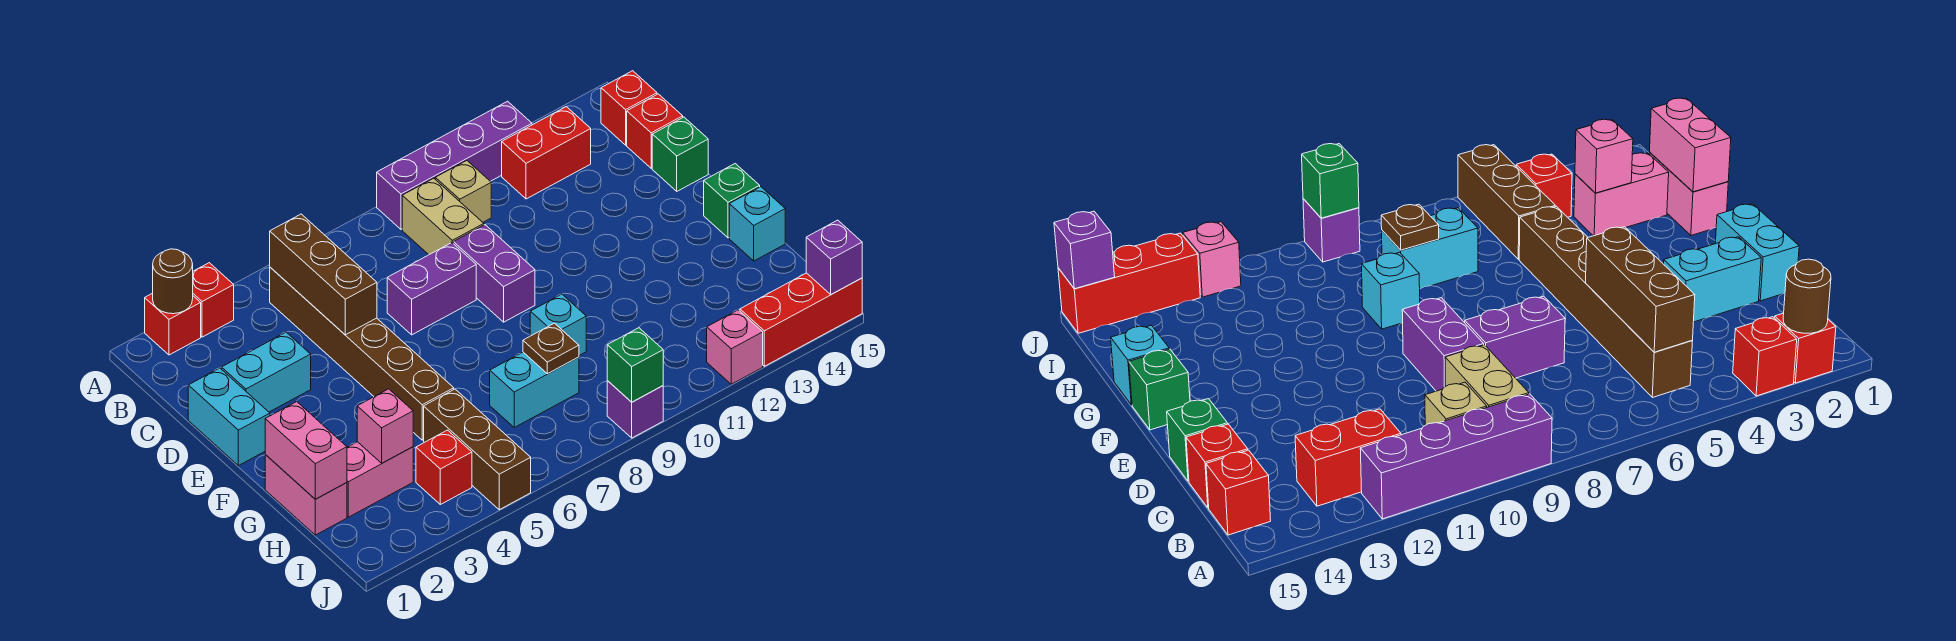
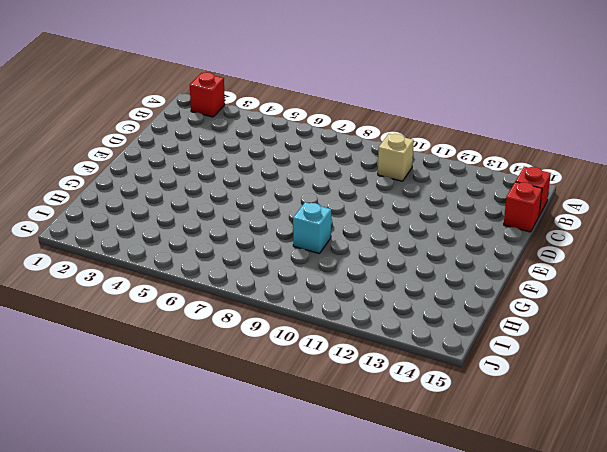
none -> red 1x1 brick [193,263,234,337]
none -> purple 1x4 brick [377,101,532,229]
none -> brown 1x6 brick [270,267,454,440]
none -> tan 1x2 brick [402,178,484,255]

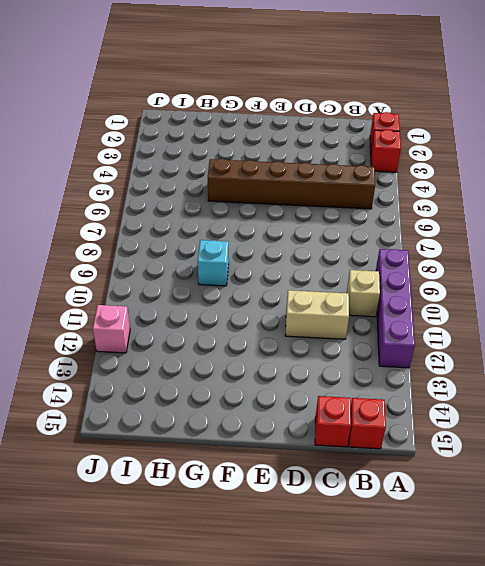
tan 1x2 brick [285,290,349,339] -> tan 1x2 brick moved to [402,178,484,255]
none -> red 1x2 brick [502,107,591,199]
none -> cyan 1x2 brick [188,368,270,466]
none -> cyan 1x2 brick [222,332,311,412]
none -> purple 1x2 brick [387,243,476,335]

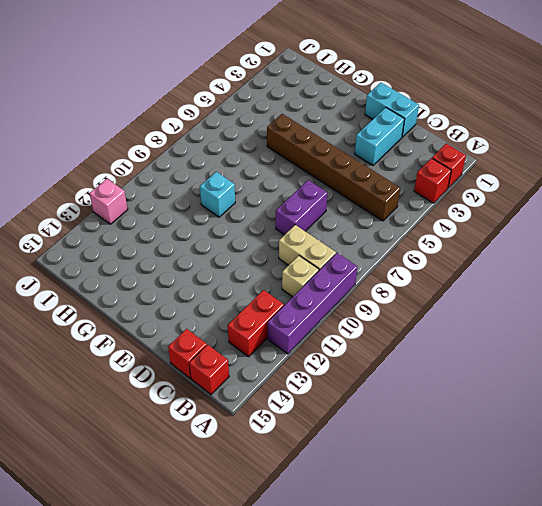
none -> purple 1x2 brick [454,225,535,322]
none -> green 1x1 brick [652,117,708,191]
none -> green 1x1 brick [704,164,760,238]
none -> pink 1x2 brick [265,455,347,535]

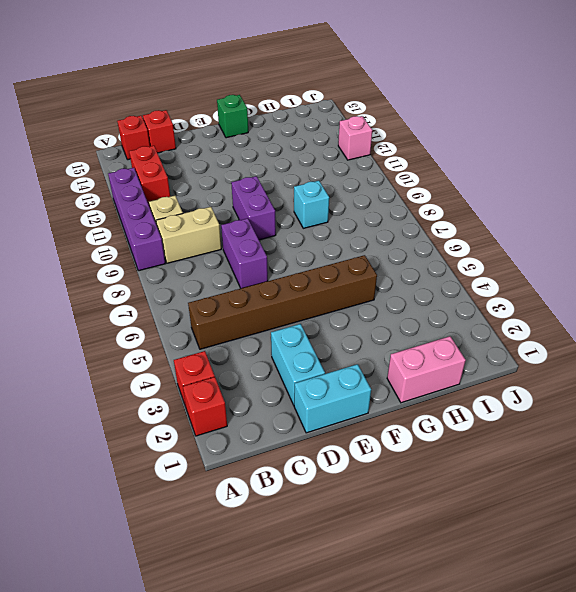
purple 1x2 brick [231,176,276,240] -> purple 1x2 brick turned to [454,225,535,322]
none -> green 1x1 brick [652,117,708,191]
none -> cyan 1x1 brick [729,187,785,261]
none -> pink 1x2 brick [347,442,413,517]
none -> brown 1x3 brick [424,389,531,510]

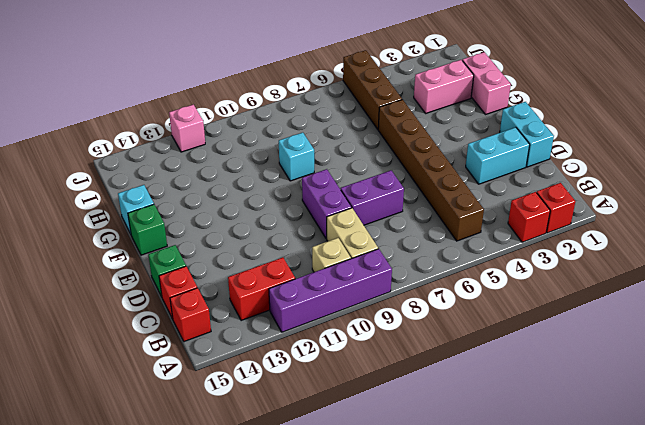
none -> cyan 1x2 brick [490,352,579,427]
none -> red 1x1 brick [416,430,472,504]
none -> purple 1x1 brick [607,381,663,438]
none -> red 1x3 brick [740,273,862,366]

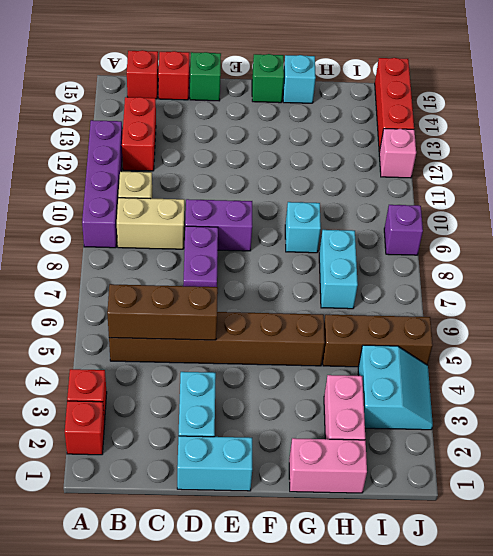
cyan 2x2 slope [358,345,433,430] -> red 1x1 brick [416,430,472,504]
none -> brown 1x1 round brick [153,249,193,314]
none -> pink 1x2 brick [265,402,347,499]
none -> pink 1x1 brick [357,389,413,463]
none -> brown 1x1 plate [523,323,579,374]

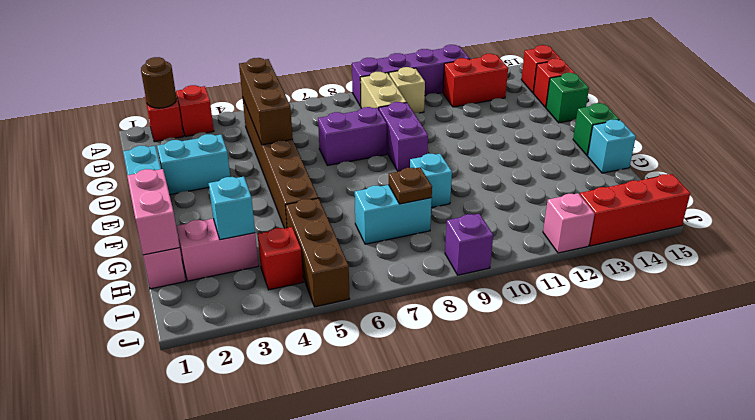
cyan 1x1 brick [208,177,255,240] -> pink 1x1 brick [357,389,413,463]
none -> green 1x1 brick [607,328,663,402]
none -> purple 1x1 brick [806,220,862,294]

